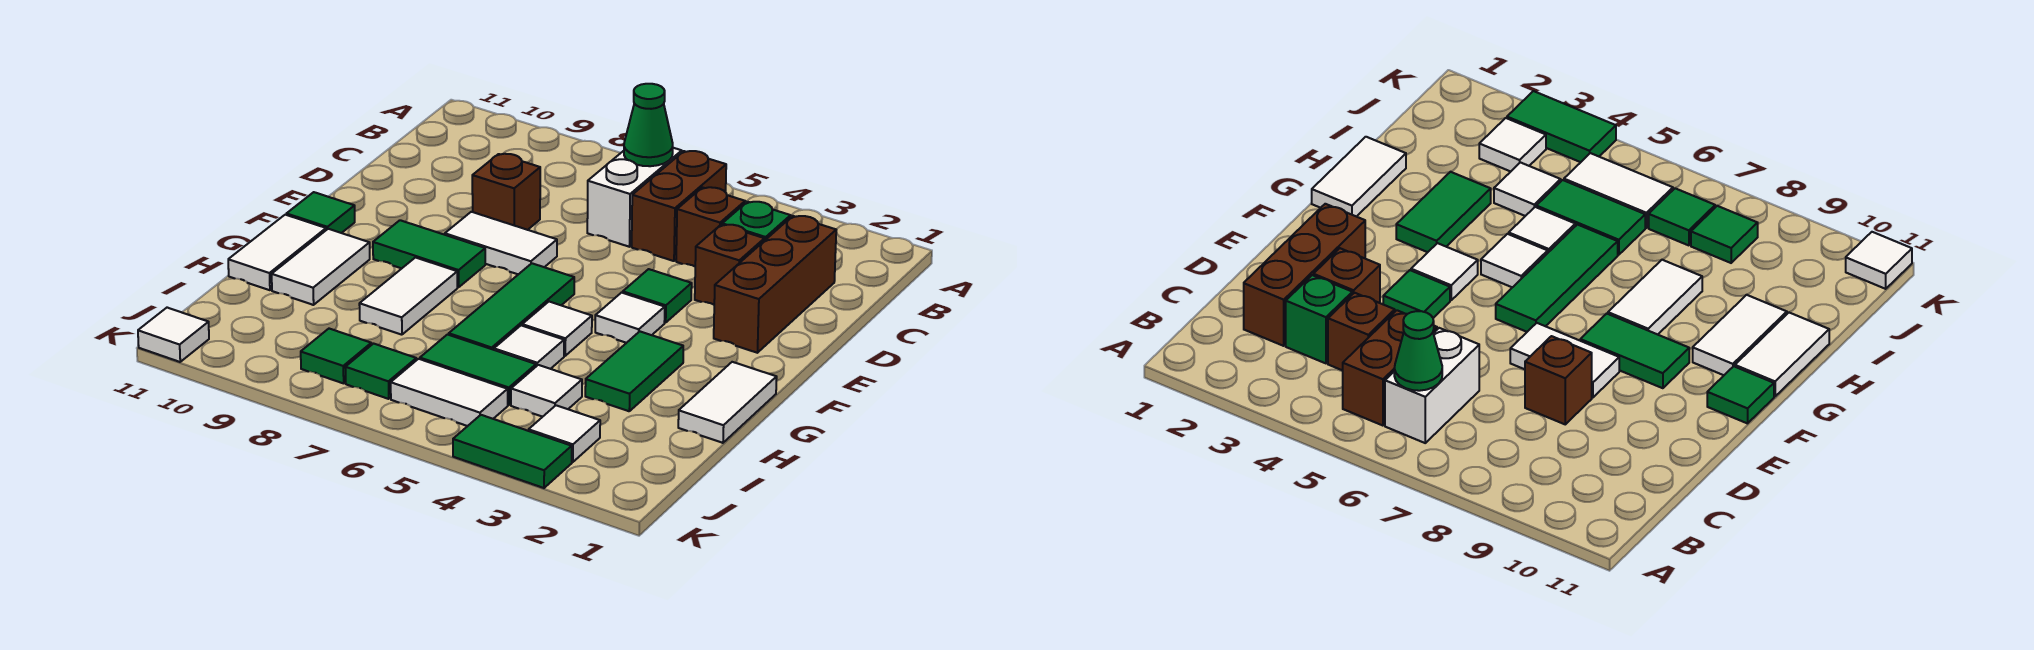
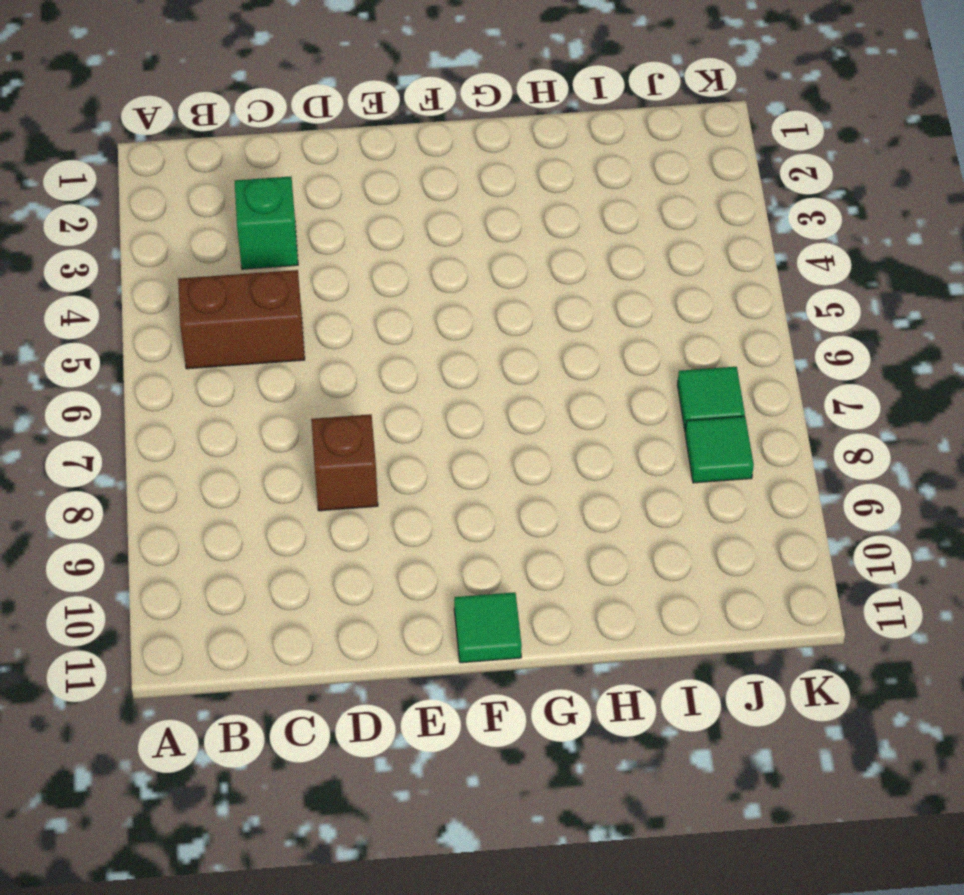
none -> white 1x2 brick [587,148,682,247]
none -> brown 1x3 brick [714,216,836,353]
none -> brown 1x1 brick [676,187,745,266]

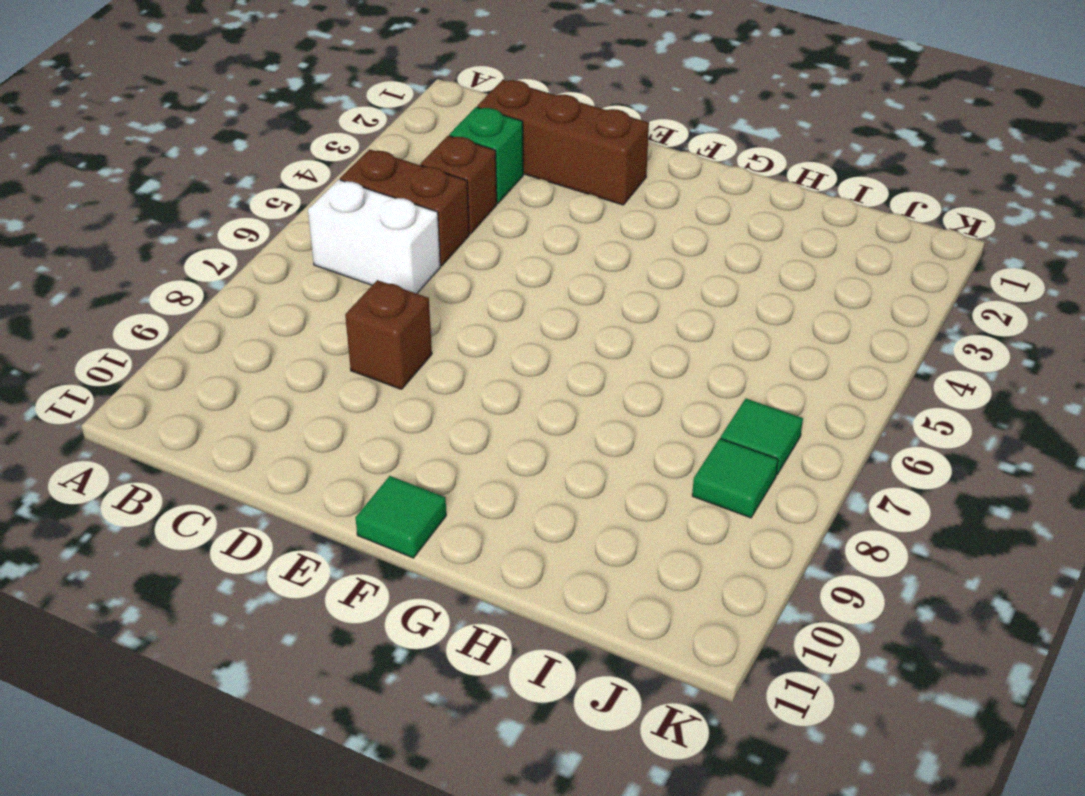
none -> brown 1x1 brick [695,225,764,305]
none -> green 1x1 tile [623,269,692,323]
none -> white 1x2 tile [445,212,557,274]

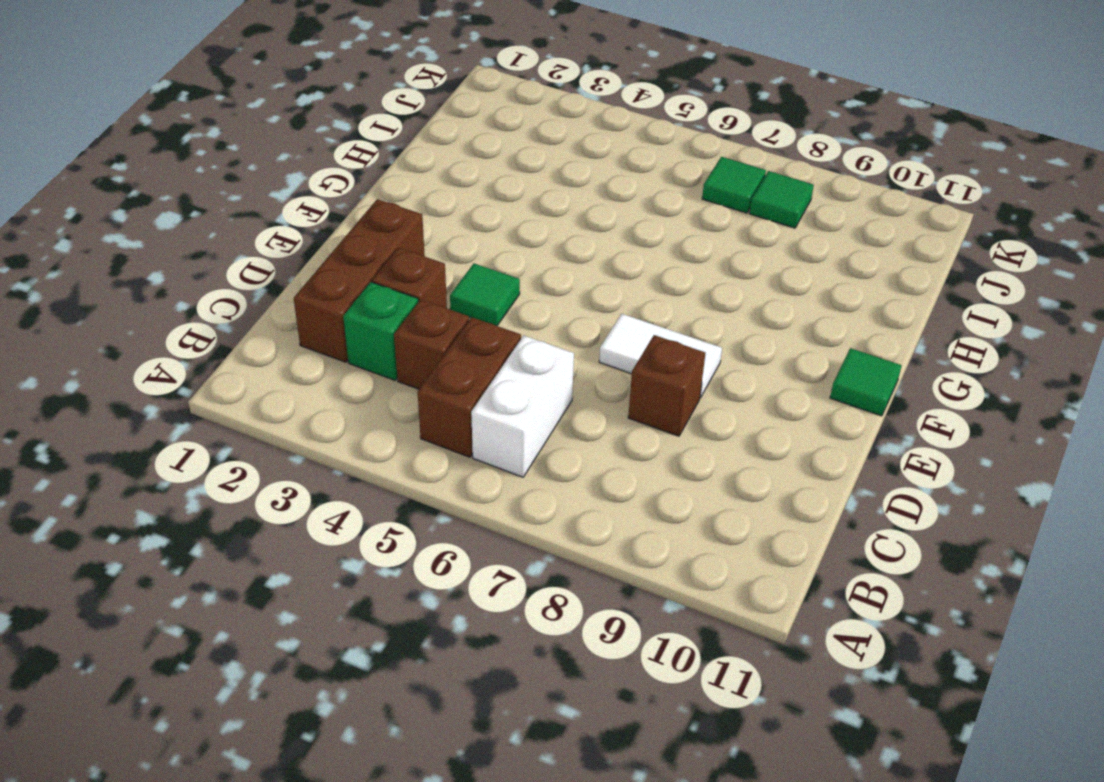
none -> white 1x1 tile [595,293,665,343]
none -> green 1x3 tile [449,263,574,350]
none -> green 1x2 tile [373,220,485,287]

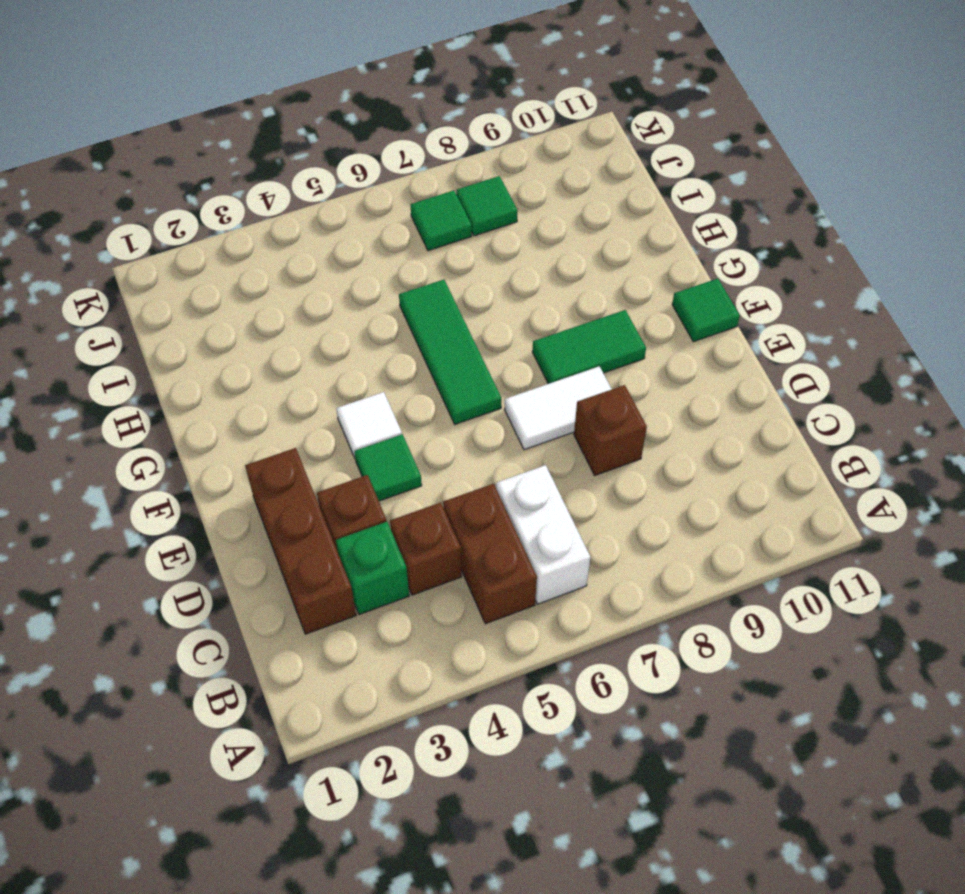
none -> white 1x2 tile [678,362,777,443]
none -> green 1x2 tile [585,331,683,411]
none -> white 1x1 tile [522,302,592,356]

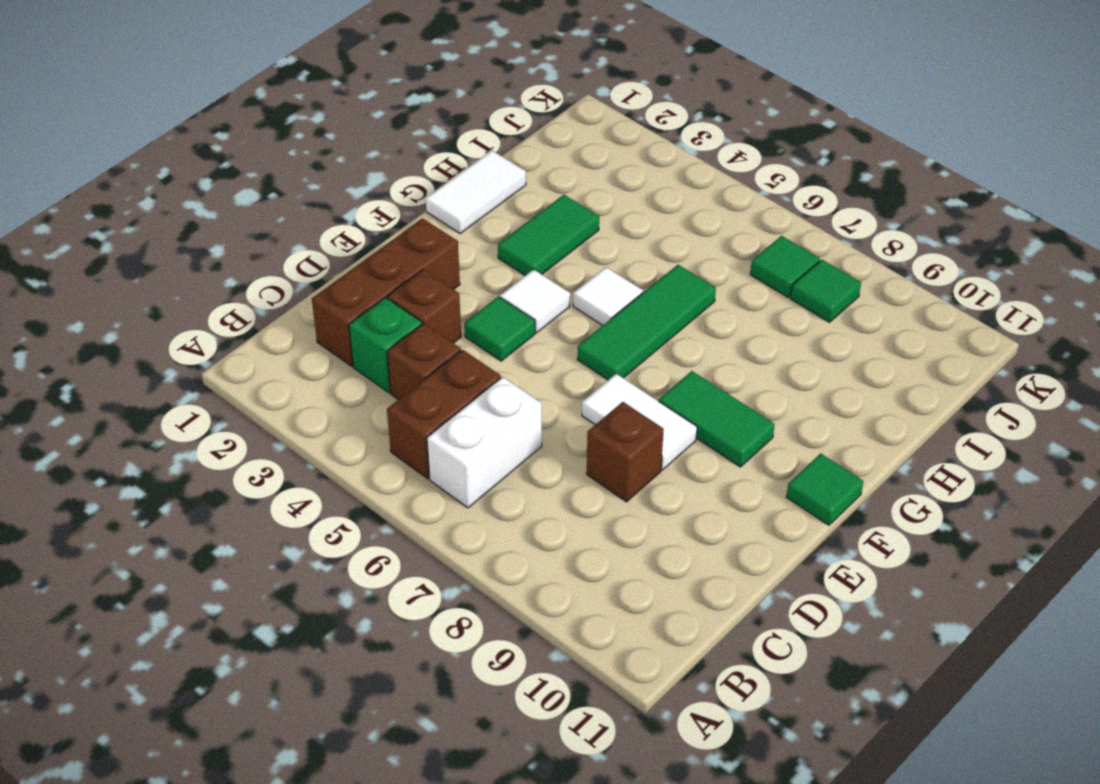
none -> white 1x2 tile [359,258,457,335]
none -> white 1x2 tile [272,229,370,305]
none -> white 1x2 tile [228,215,326,290]

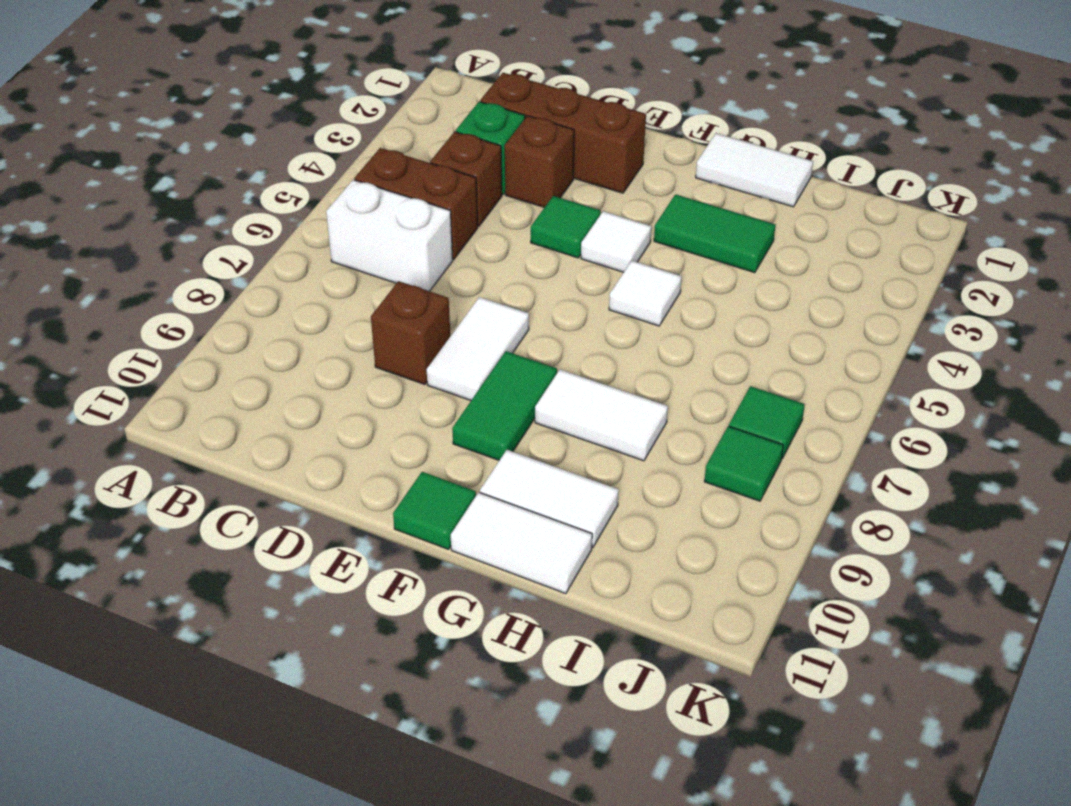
none -> green 1x3 tile [449,263,574,350]
none -> white 1x1 tile [494,325,564,369]
none -> white 1x1 tile [511,365,582,417]

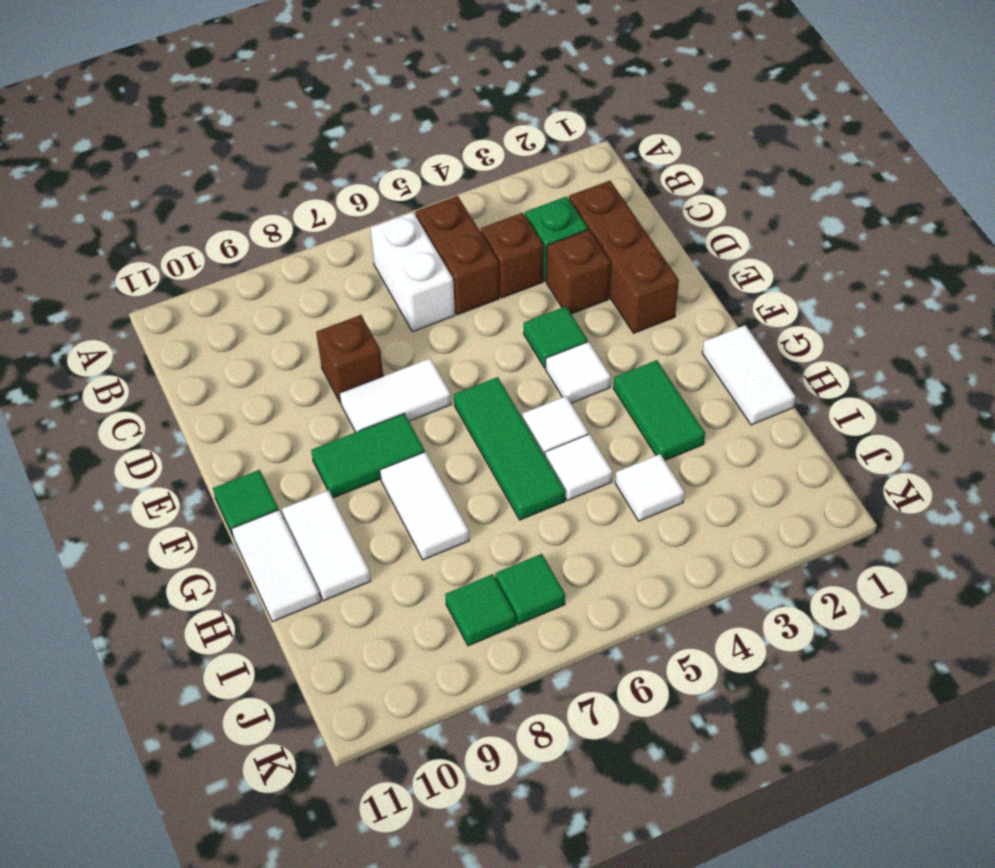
none -> green 1x2 tile [420,334,536,405]
none -> white 1x1 tile [529,405,600,462]
none -> white 1x2 tile [391,359,508,426]

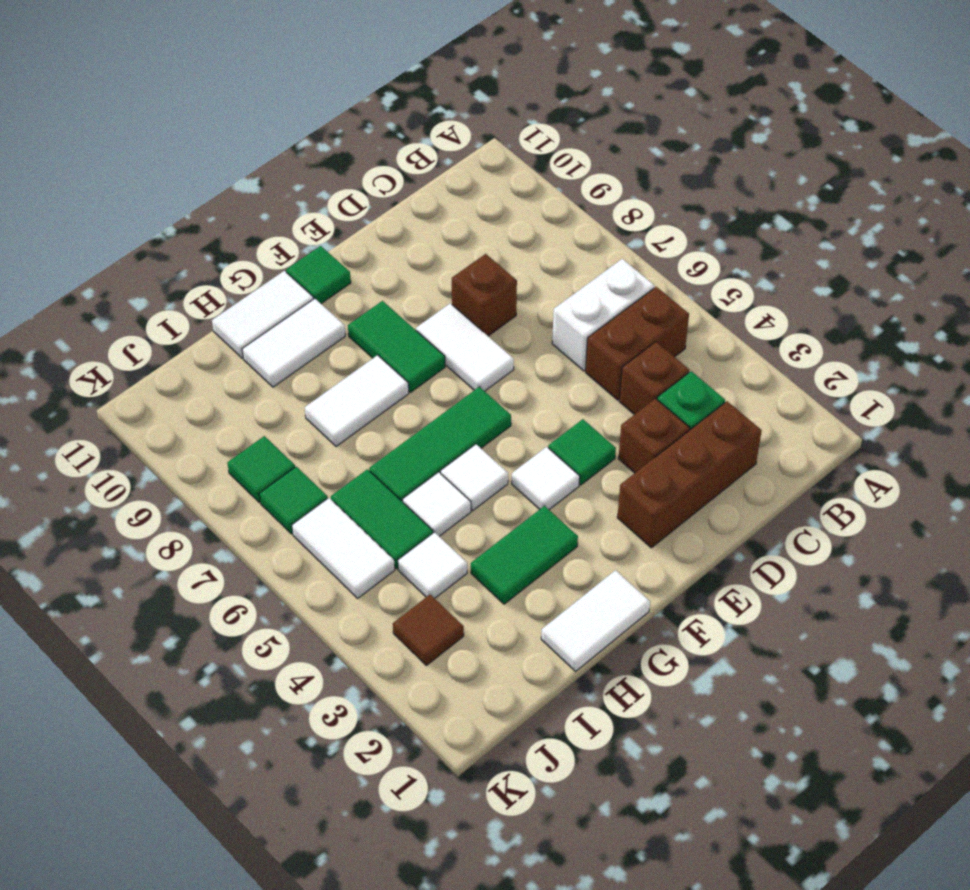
brown 1x1 tile [393,595,464,665] -> white 1x1 tile [529,405,600,462]
none -> green 1x2 tile [453,415,572,488]
none -> white 1x1 tile [138,308,209,362]
none -> green 1x1 cone [624,84,673,166]

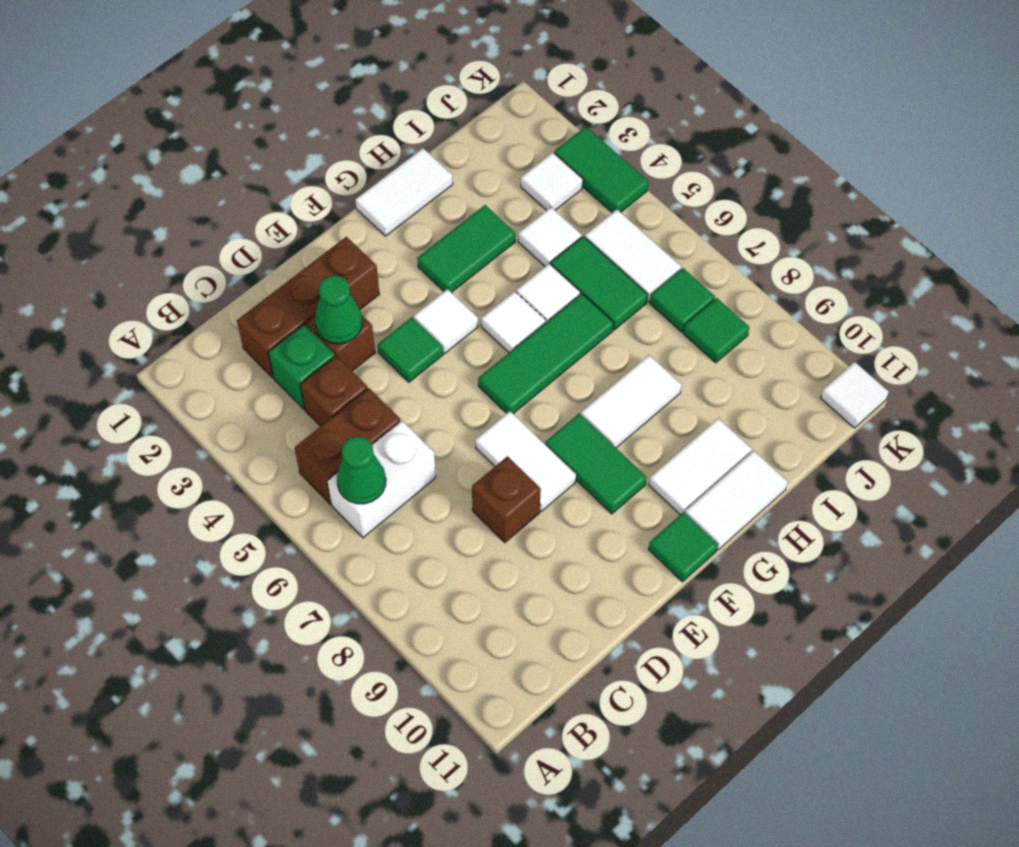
green 1x1 cone [315,275,362,344] -> none

